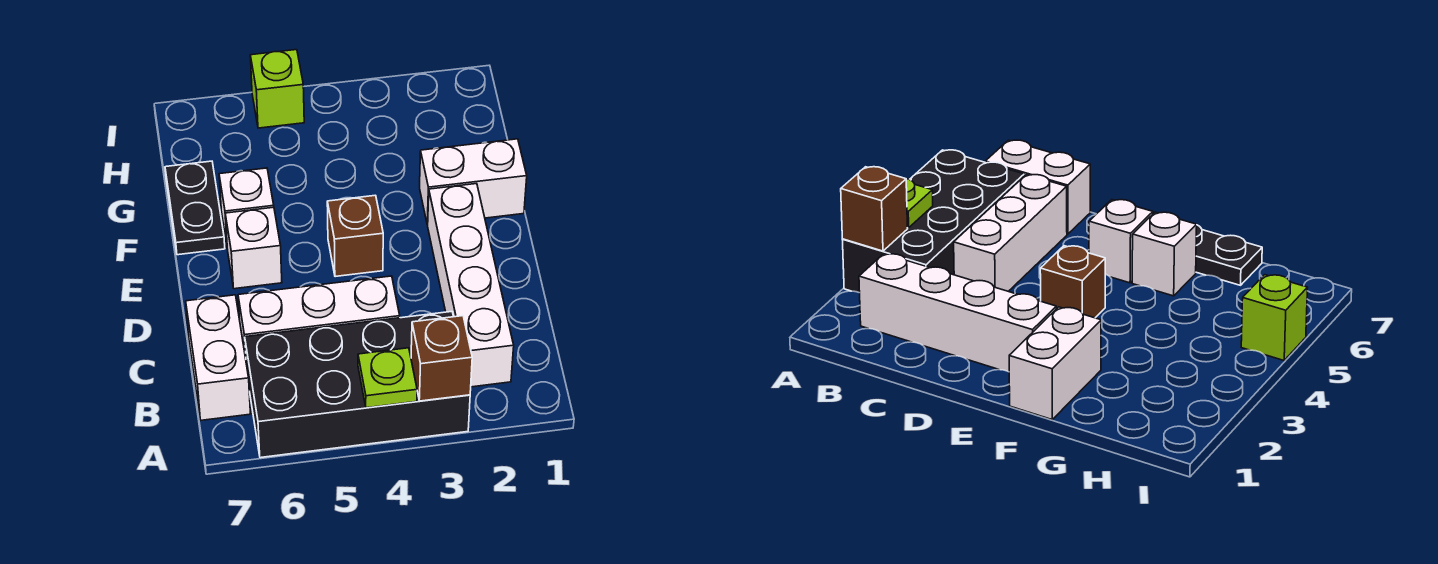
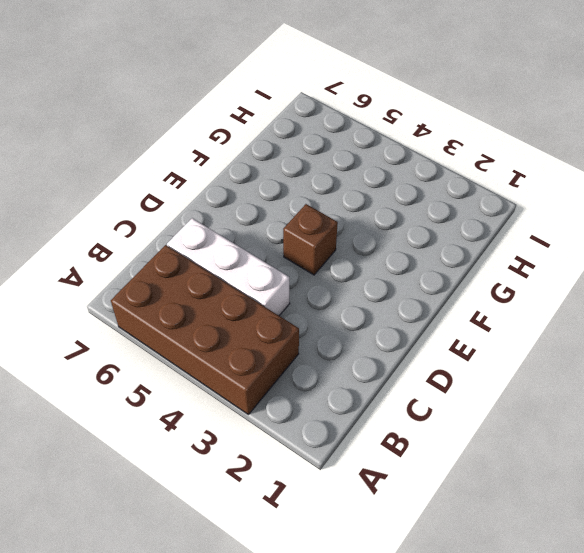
brown 2x4 brick [111,245,299,414] -> black 2x4 brick [245,312,470,458]
none -> white 1x4 brick [428,184,514,387]
none -> white 1x2 brick [186,295,250,420]
none -> white 1x1 brick [225,207,282,289]

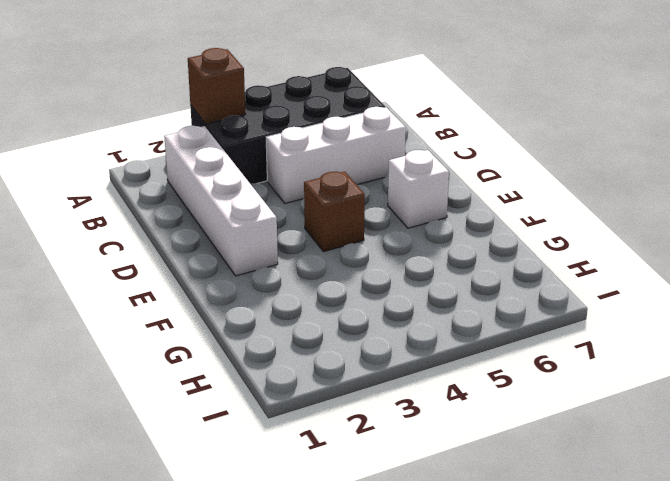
none -> white 1x2 brick [186,295,250,420]
none -> white 1x2 brick [420,139,527,225]
none -> white 1x1 brick [219,168,274,244]

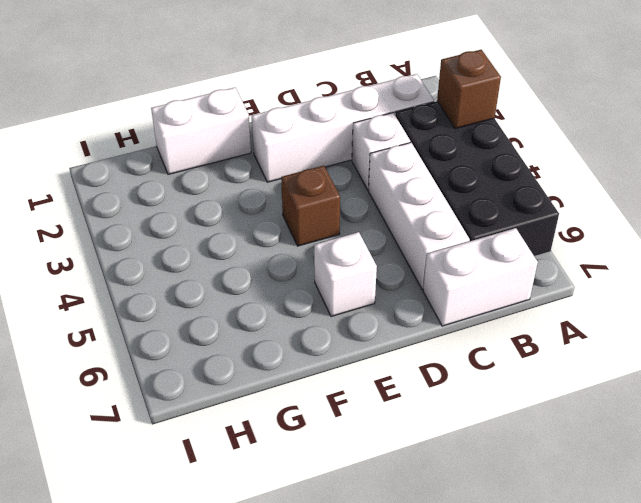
white 1x1 brick [352,113,410,190] -> white 1x1 brick moved to [219,168,274,244]
white 1x2 brick [151,88,251,174] -> white 1x2 brick turned to [420,139,527,225]
none -> black 1x2 plate [165,161,225,255]
none -> lime 1x1 brick [250,50,304,128]
none -> lime 1x1 plate [358,348,417,408]

